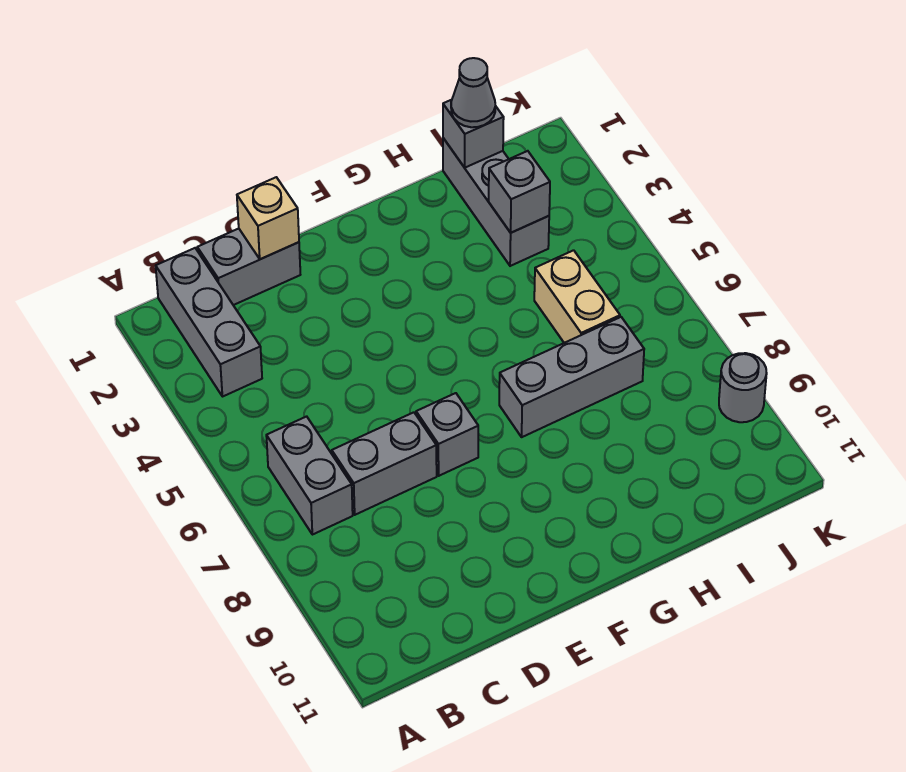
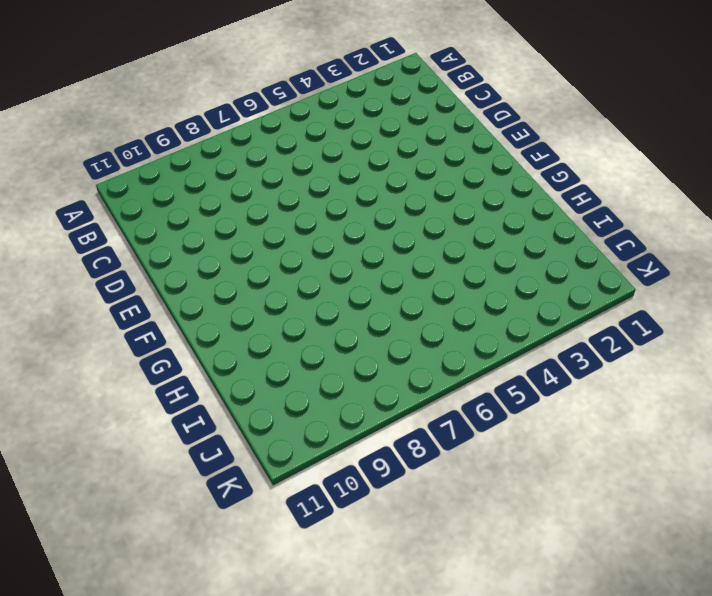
none -> grey 1x3 brick [156,248,262,397]
none -> grey 1x2 brick [266,416,353,535]
none -> grey 1x2 brick [197,229,300,305]

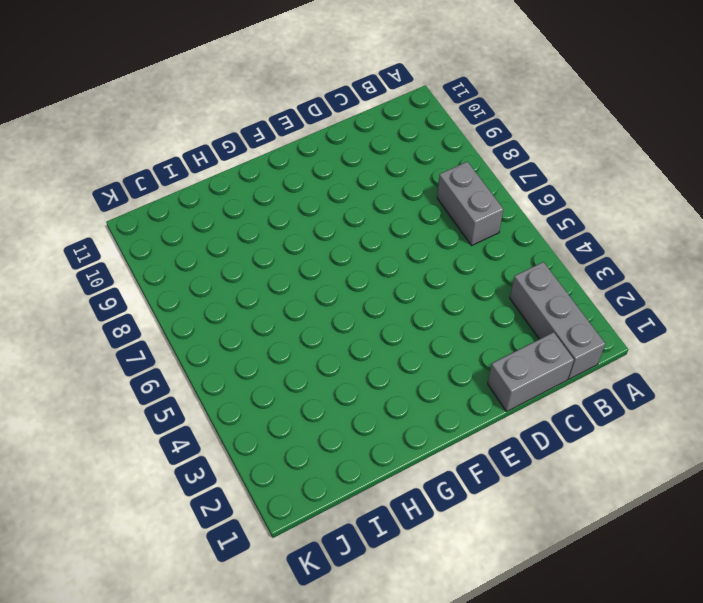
none -> grey 1x2 brick [332,412,437,515]
none -> grey 1x1 brick [416,393,478,476]
none -> grey 1x3 brick [499,317,644,437]

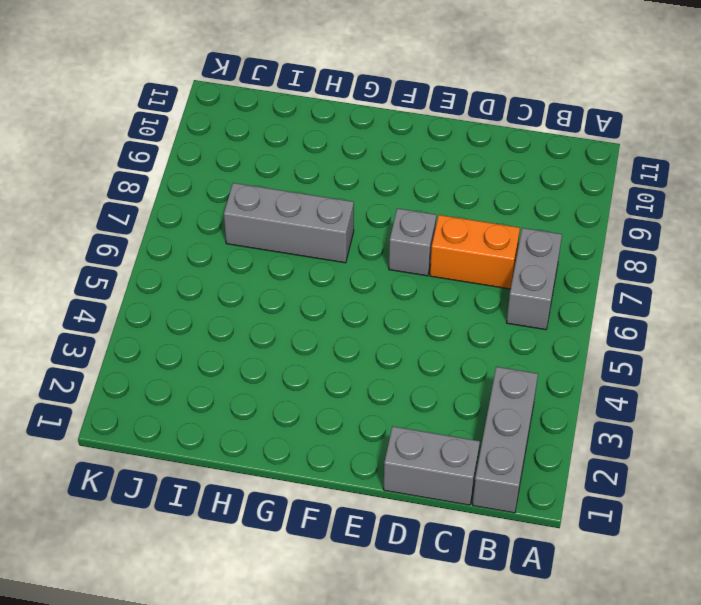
orange 1x2 brick [430,215,520,289] -> grey 1x2 brick [332,412,437,515]
none -> grey 1x3 brick [443,138,549,266]
none -> tan 1x2 brick [534,250,620,343]
none -> grey 1x1 round brick [719,353,767,422]

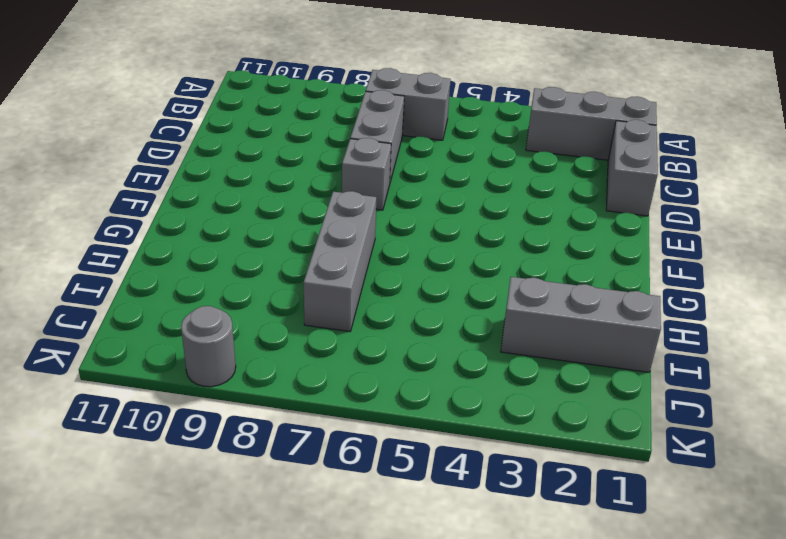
none -> tan 1x2 brick [534,250,620,343]
none -> tan 1x1 brick [237,177,299,259]
none -> grey 1x1 brick [443,100,504,168]

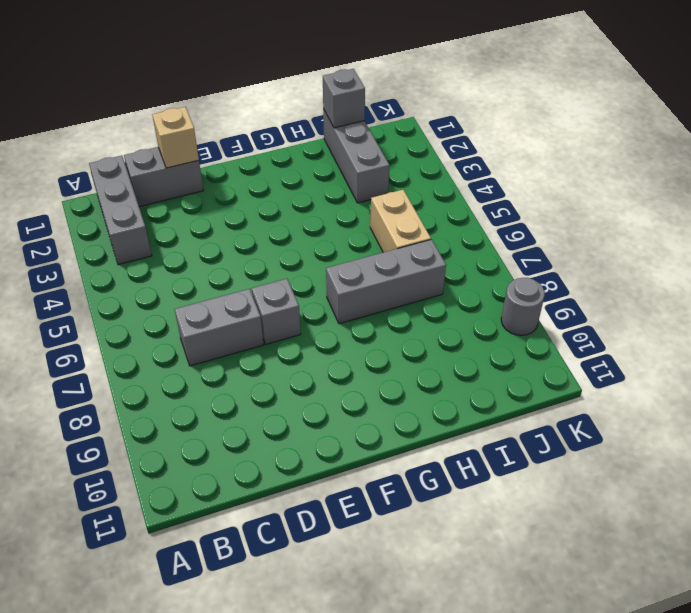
none -> grey 1x2 brick [266,416,353,535]
none -> grey 1x1 brick [489,151,550,233]
none -> grey 1x1 cone [451,58,495,127]

